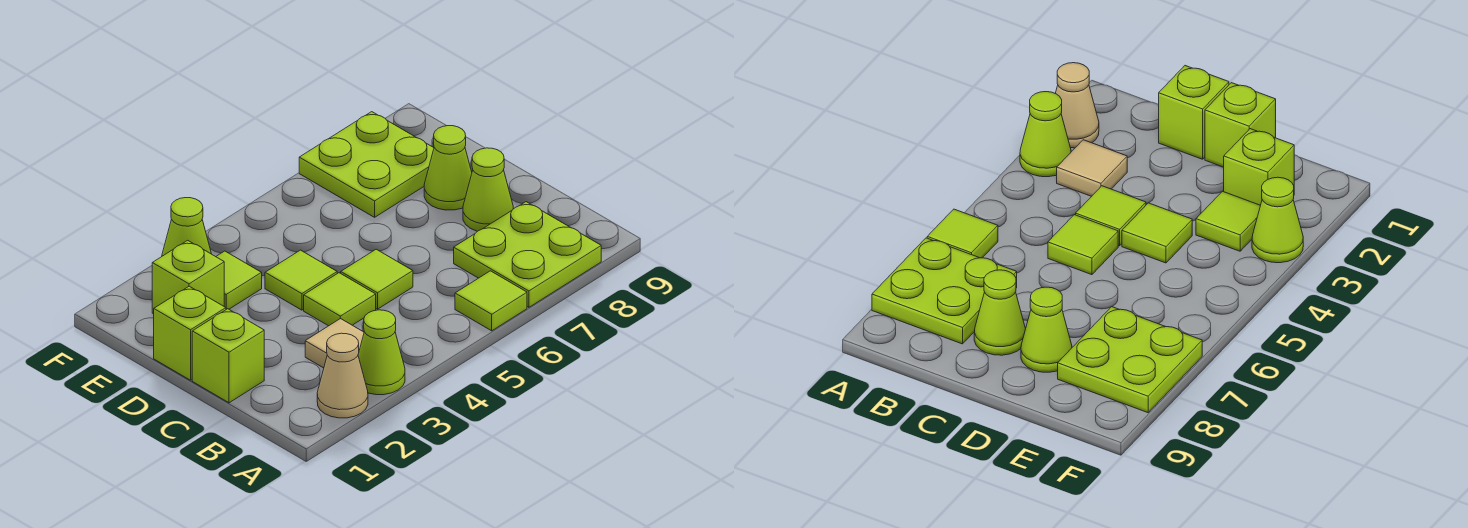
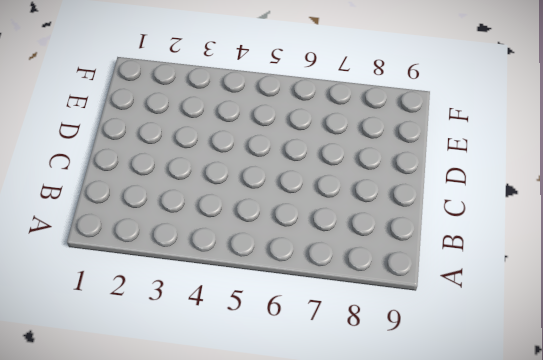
none -> tan 1x1 cone [317,333,368,418]
none -> lime 1x1 cone [358,310,405,395]
none -> lime 1x1 tile [455,271,527,331]

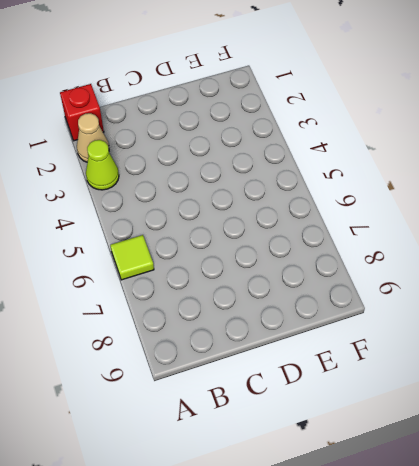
red 1x1 brick [60,84,104,141] -> none
none -> lime 2x2 plate [454,202,601,307]
none -> tan 1x1 tile [305,318,364,368]
none -> lime 1x1 brick [192,309,264,403]

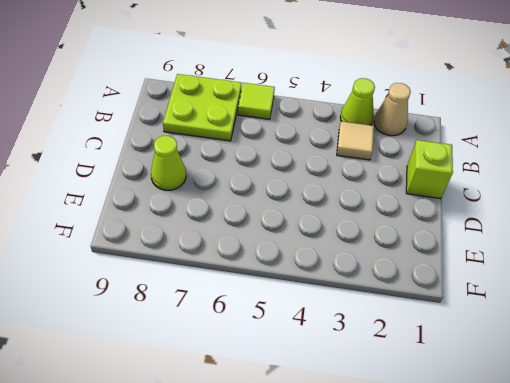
none -> lime 1x1 tile [304,273,376,326]
none -> lime 1x1 tile [341,249,413,309]
none -> lime 1x1 cone [463,148,513,231]

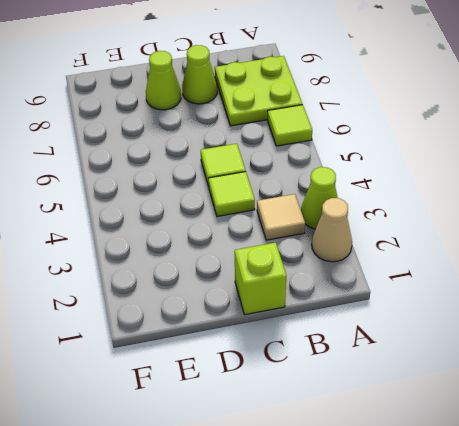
none -> lime 1x1 brick [154,286,226,380]
none -> lime 1x1 tile [265,250,337,310]
none -> lime 1x1 brick [152,240,224,314]

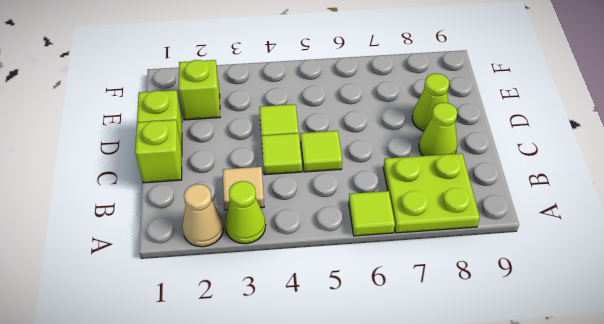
none -> lime 1x1 tile [216,251,262,309]
none -> lime 2x2 plate [299,112,434,217]
none -> lime 1x1 cone [162,198,211,256]

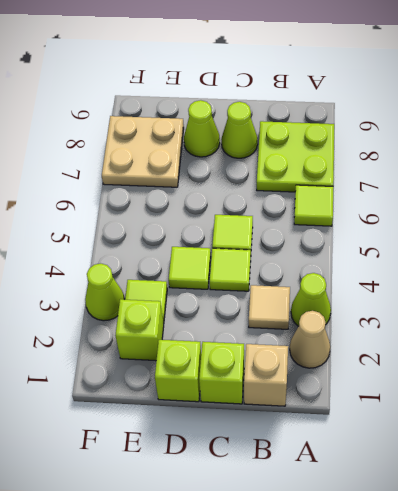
tan 1x1 brick [244,344,288,406] -> none
tan 2x2 plate [102,116,184,187] -> lime 2x2 plate [299,112,434,217]

